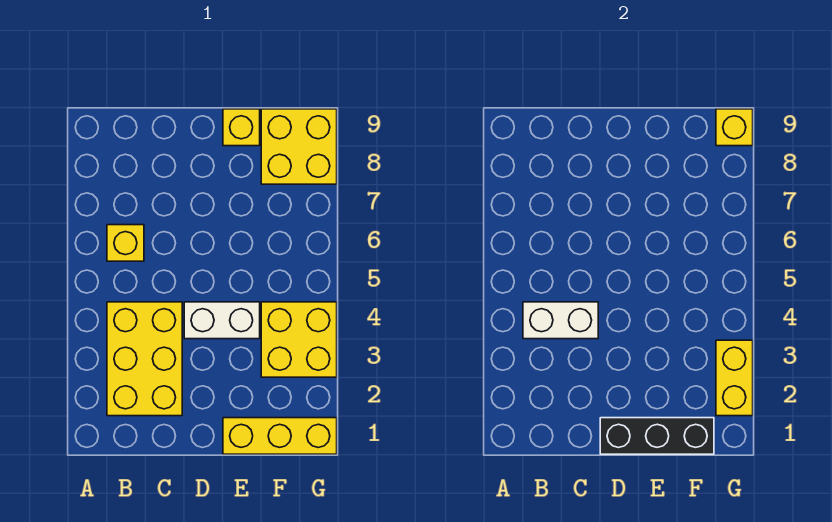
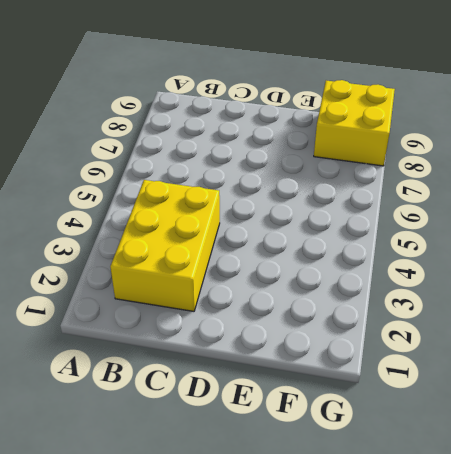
none -> yellow 1x1 brick [107,225,144,261]
none -> white 1x2 brick [184,302,260,339]

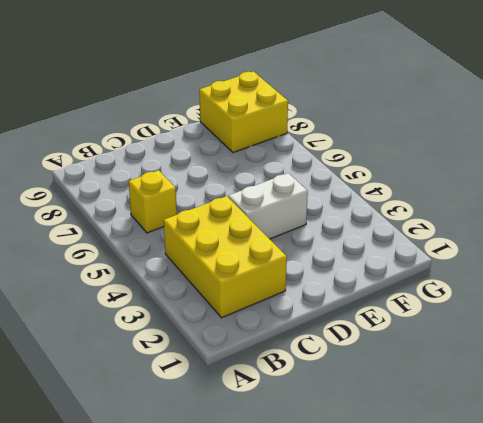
none -> yellow 1x3 brick [223,418,337,454]
none -> yellow 1x1 brick [223,109,260,146]

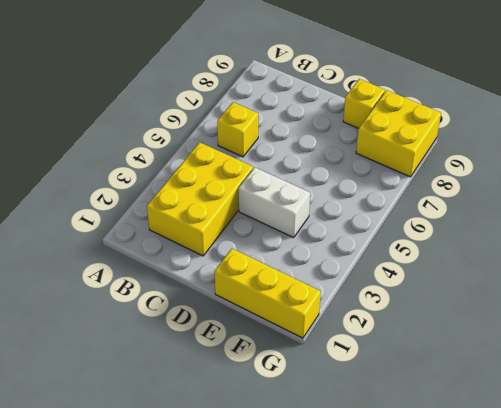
none -> yellow 2x2 brick [261,302,337,377]
none -> white 1x2 brick [523,302,598,339]

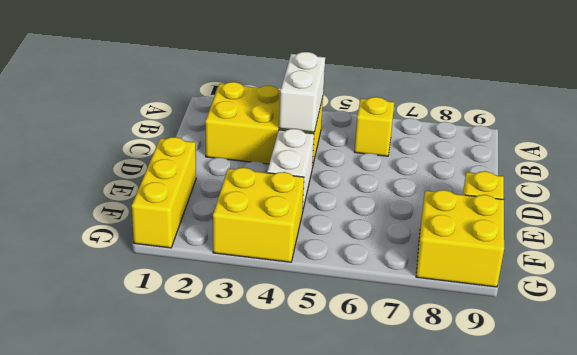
none -> black 1x3 brick [600,418,714,454]
none -> yellow 1x2 brick [716,340,753,416]

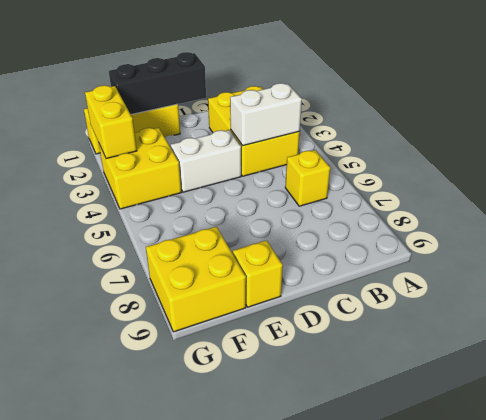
none -> yellow 1x1 brick [716,109,753,146]

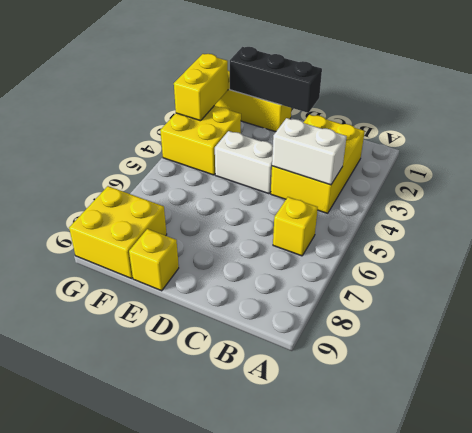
none -> yellow 1x1 brick [716,109,753,146]

